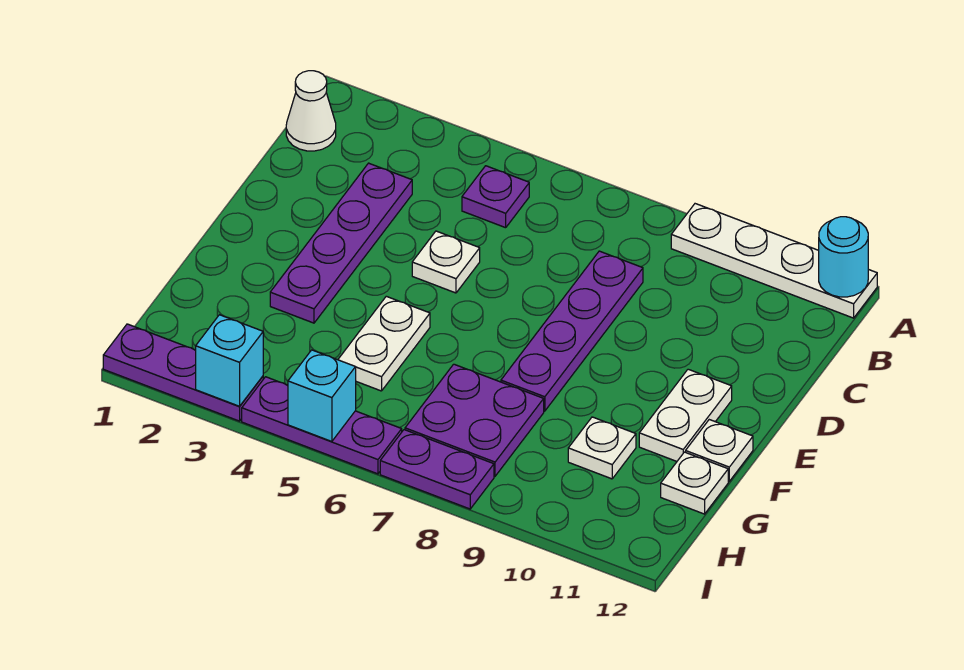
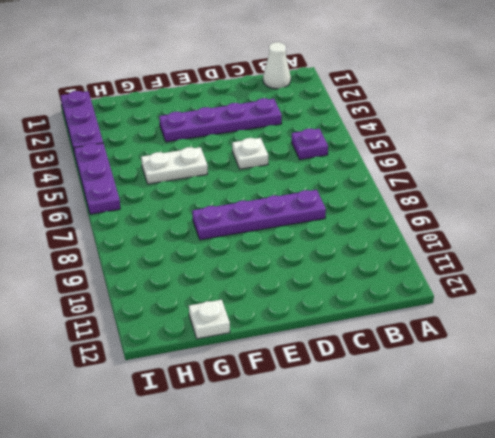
none -> white 1x4 plate [671,204,877,318]
none -> white 1x2 plate [639,369,732,461]
none -> white 1x1 plate [686,420,753,481]

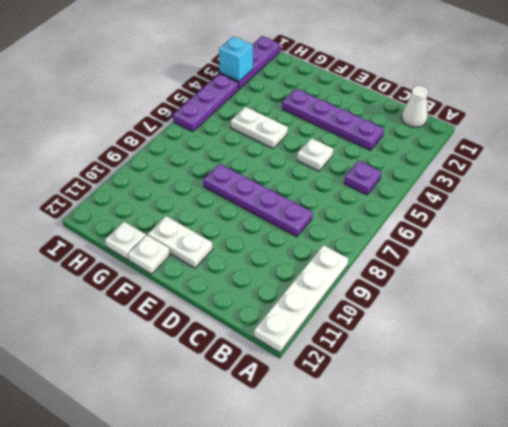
none -> purple 2x2 plate [405,364,544,476]
none -> white 1x1 plate [568,417,636,479]
none -> purple 1x2 plate [380,430,494,509]

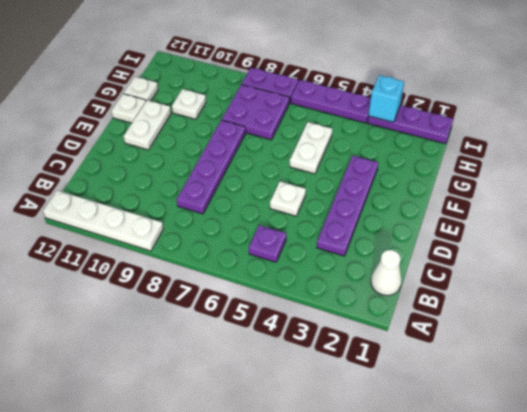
none -> cyan 1x1 round brick [819,217,868,297]
none -> cyan 1x1 brick [288,350,356,442]

